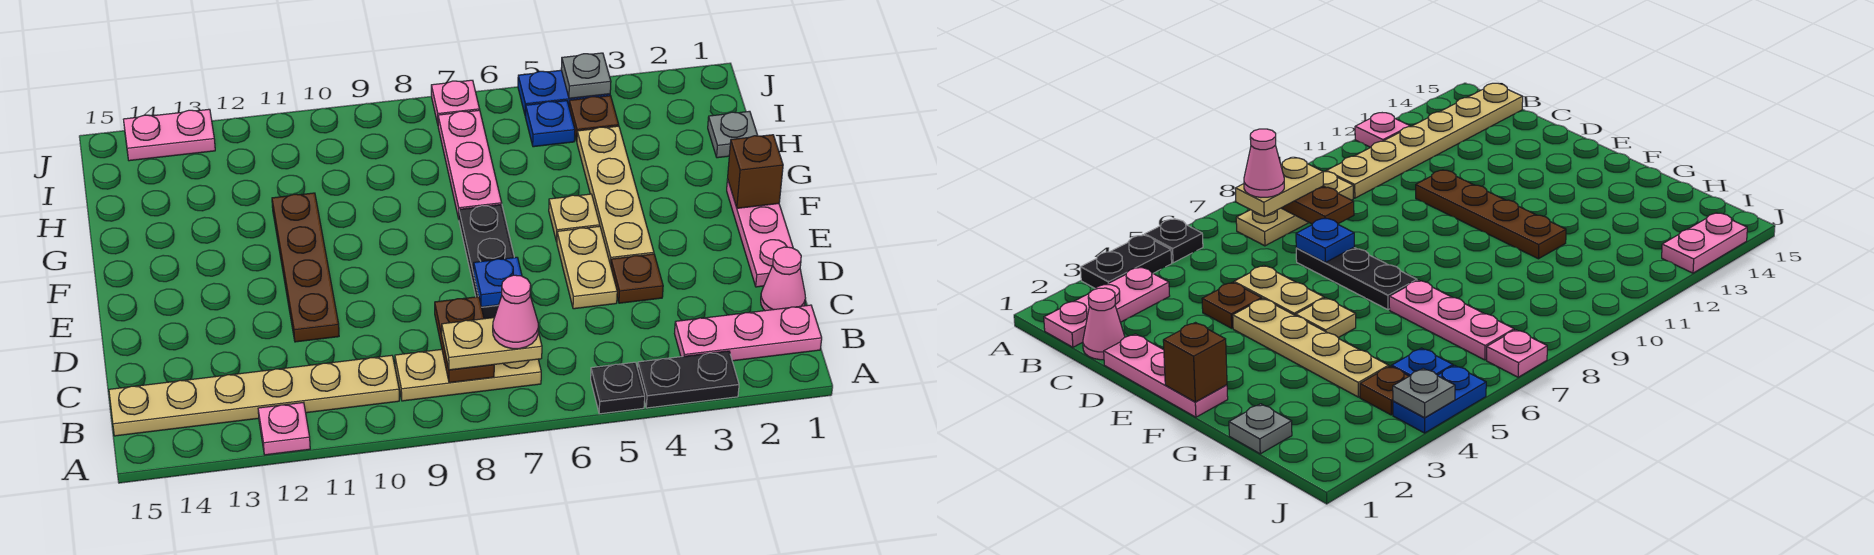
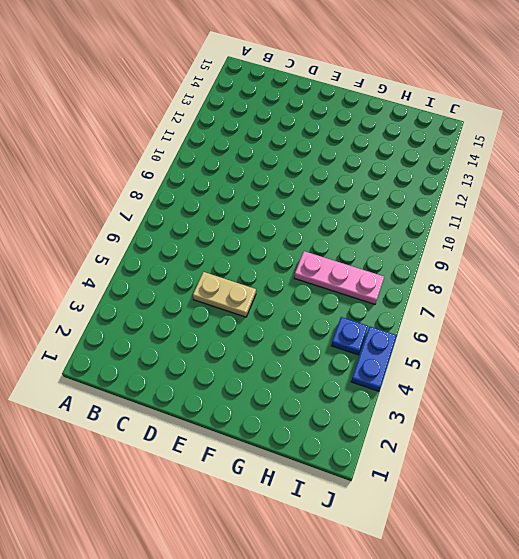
none -> black 1x2 plate [638,351,739,408]
none -> black 1x1 plate [591,362,645,414]
none -> pink 1x1 plate [258,402,310,455]

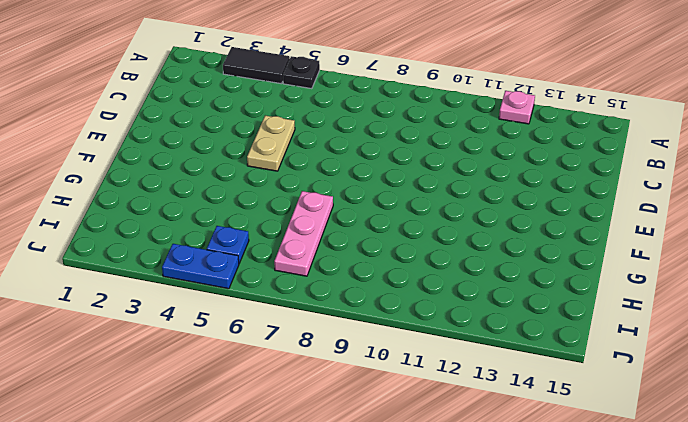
black 1x2 tile [223,47,290,84] -> black 1x2 plate [638,351,739,408]
none -> pink 1x3 plate [675,305,822,361]
none -> tan 1x3 plate [395,349,541,401]
none -> tan 1x6 plate [109,355,399,436]

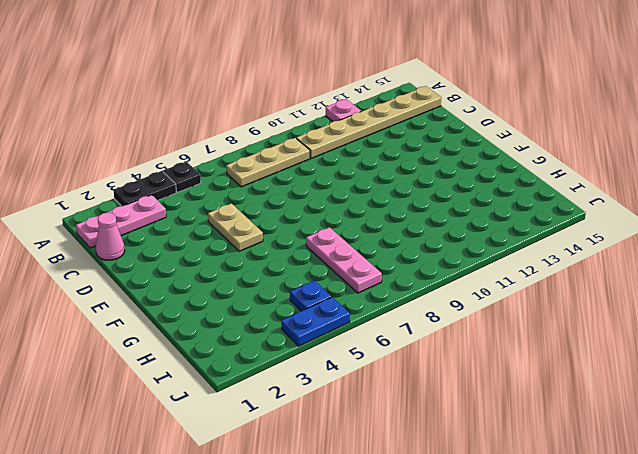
none -> pink 1x3 plate [727,179,793,287]
none -> brown 1x1 plate [611,254,663,303]
none -> black 1x3 plate [459,204,514,319]

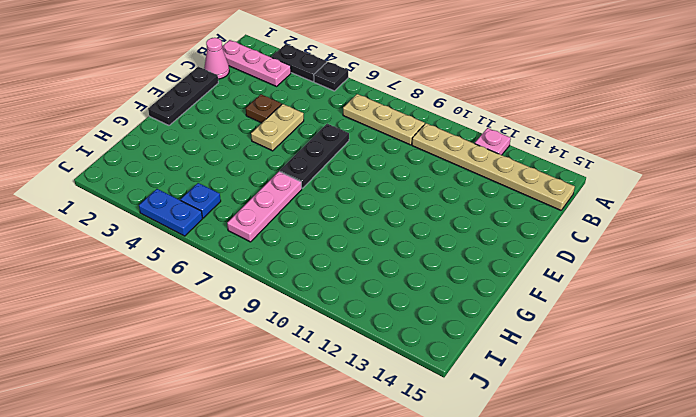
black 1x3 plate [148,67,218,125] -> pink 1x3 plate [727,179,793,287]
none -> brown 1x4 plate [272,193,339,342]
none -> tan 1x4 plate [577,126,654,265]
none -> tan 1x1 plate [549,194,600,242]

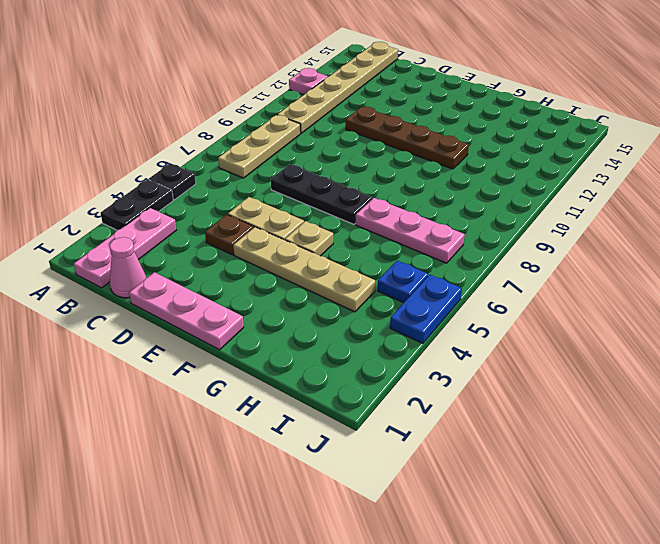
none -> grey 1x1 plate [708,111,758,158]
none -> brown 1x1 plate [569,96,619,141]
none -> pink 1x1 plate [431,80,480,124]

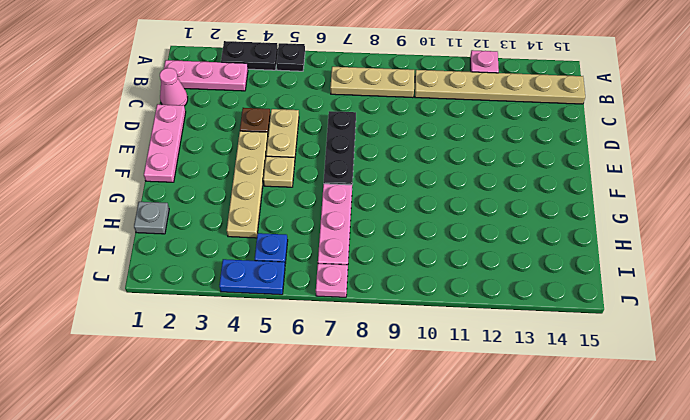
none -> brown 1x4 plate [272,193,339,342]
none -> brown 1x1 plate [569,96,619,141]
none -> pink 1x2 plate [123,109,215,161]

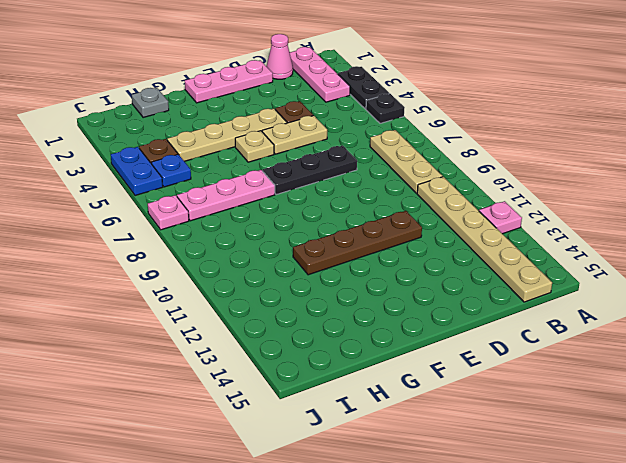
none -> pink 1x2 plate [123,109,215,161]
none -> brown 1x2 plate [435,297,494,383]
none -> blue 1x1 plate [474,257,522,307]

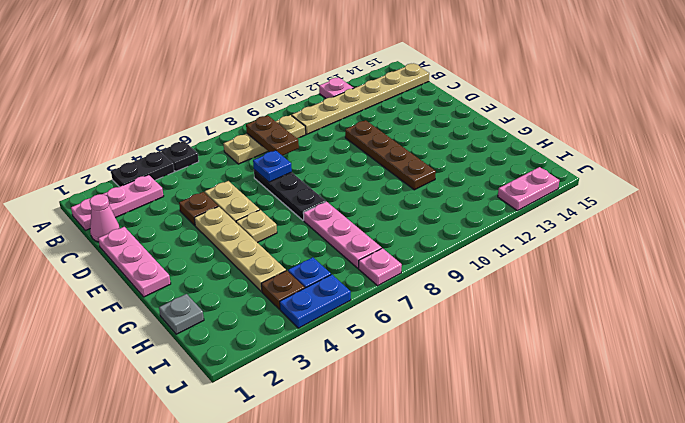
none -> brown 1x1 brick [728,135,783,208]
none -> grey 1x1 plate [561,53,611,98]
none -> tan 1x2 plate [442,318,542,370]

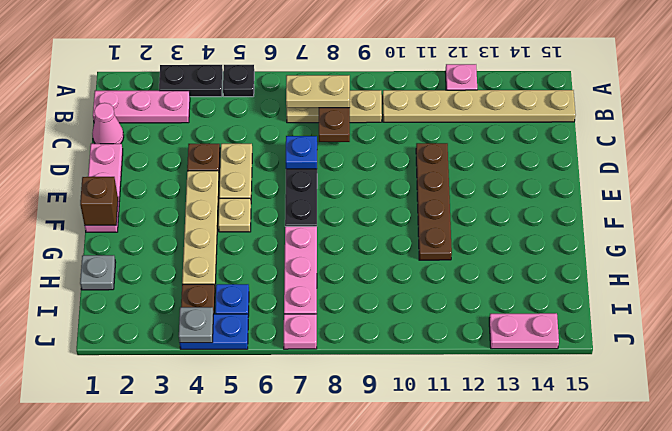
none -> pink 1x1 cone [493,275,538,349]

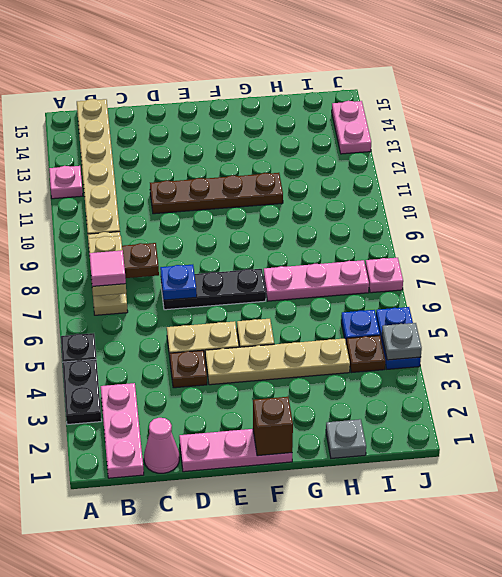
pink 1x1 tile [89,250,126,286] -> pink 1x1 cone [493,275,538,349]

